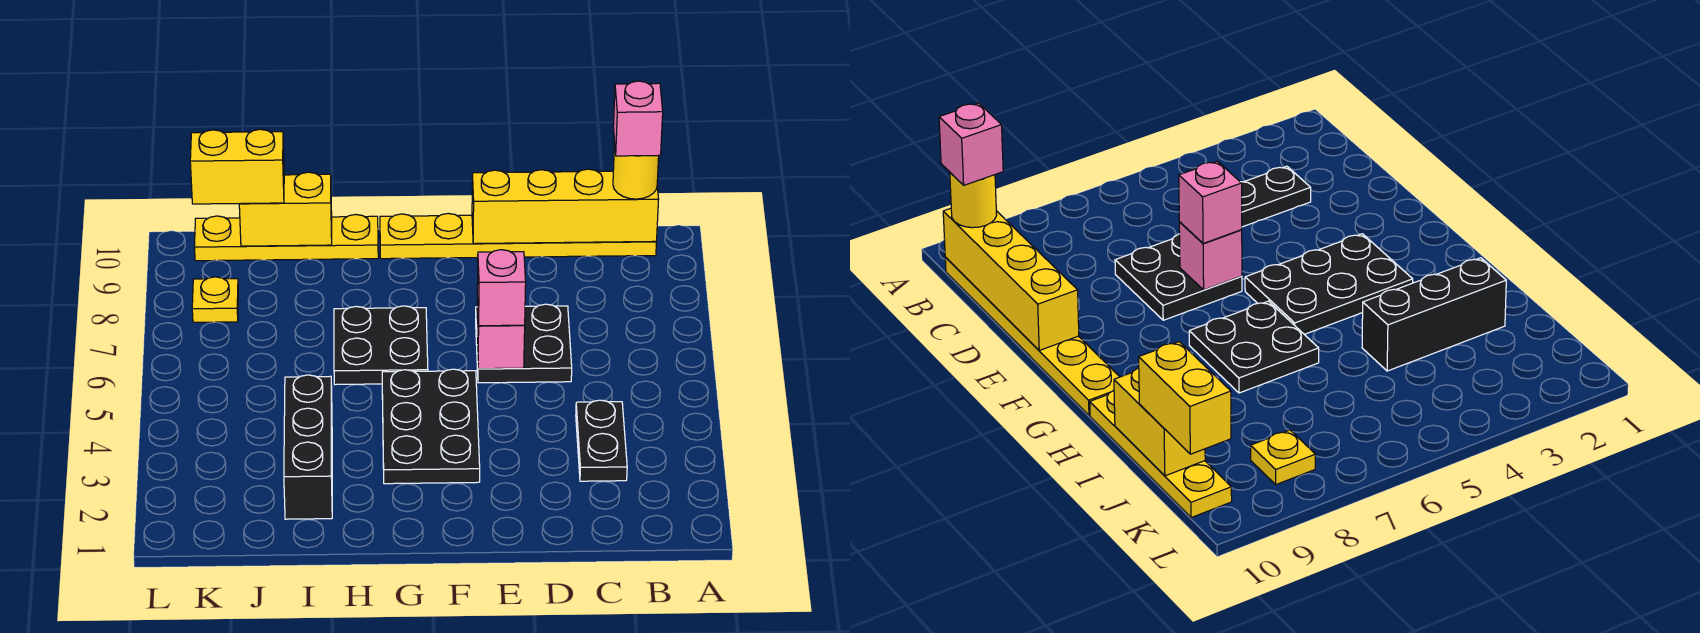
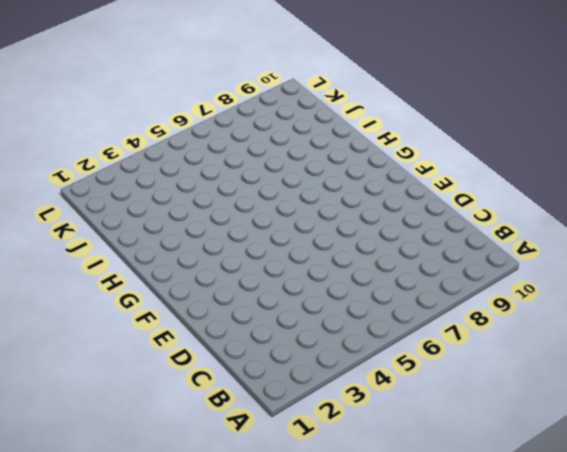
none -> yellow 1x6 plate [380,213,656,259]
none -> black 1x2 plate [576,400,627,481]
none -> black 2x2 plate [476,304,572,383]

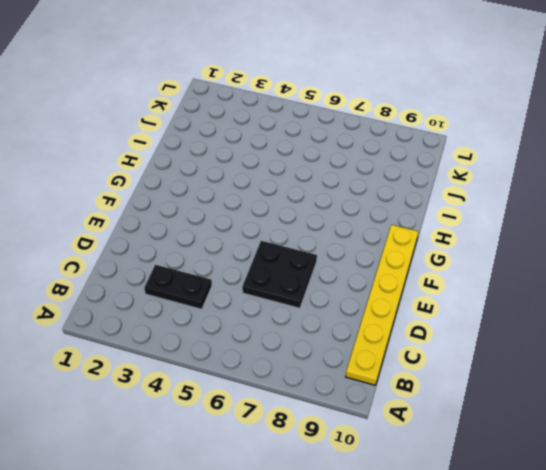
none -> black 2x3 plate [382,369,480,484]
none -> black 2x2 plate [334,306,428,385]
none -> yellow 1x4 plate [194,214,378,261]

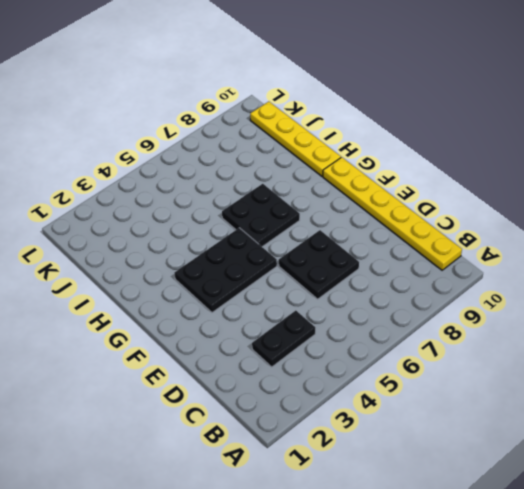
none -> black 1x3 brick [284,375,332,519]
none -> yellow 1x1 plate [192,277,238,322]
none -> yellow 1x4 brick [472,169,659,244]

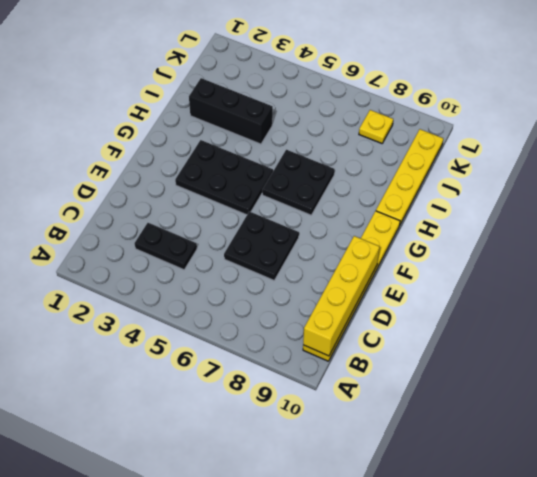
none -> pink 1x1 brick [477,299,525,369]
none -> yellow 1x2 brick [239,172,332,246]
none -> yellow 1x1 round brick [613,144,659,199]

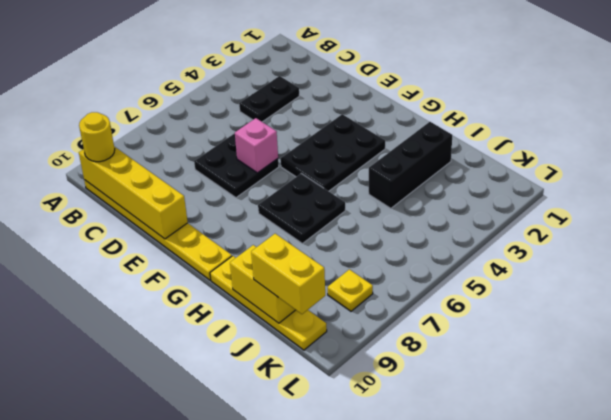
none -> pink 1x1 brick [477,250,526,326]
none -> pink 1x1 brick [613,81,663,156]

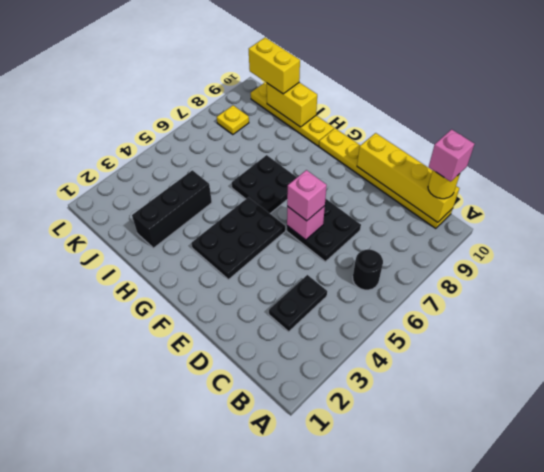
black 1x1 round brick [353,250,383,290] -> none

